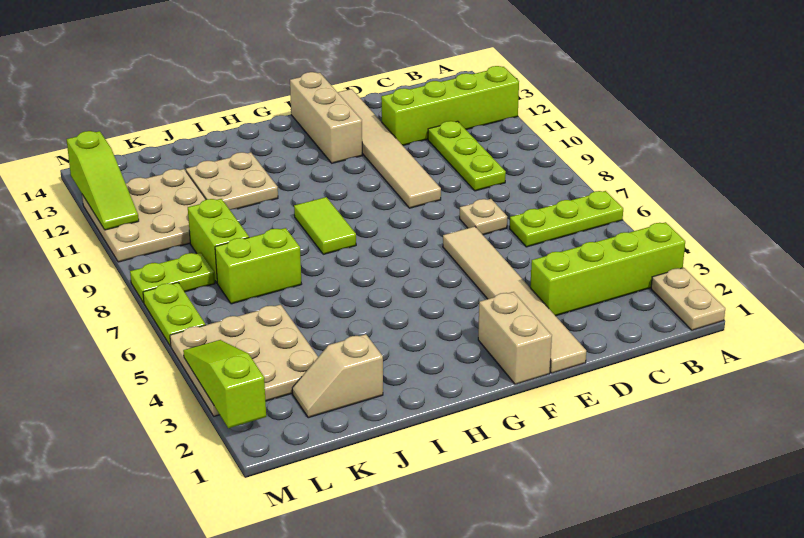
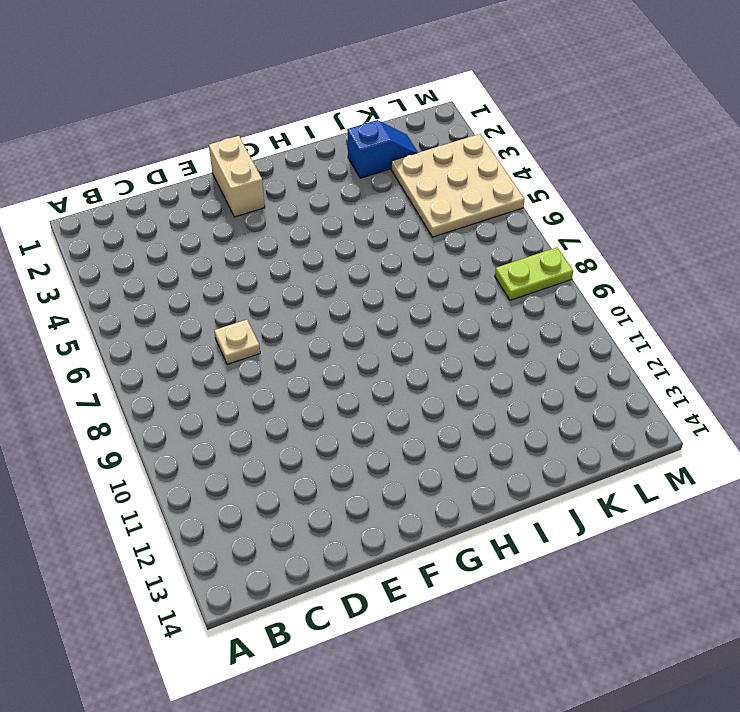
blue 1x2 slope [347,120,418,178] -> tan 1x2 slope [292,334,383,418]
none -> tan 1x2 plate [651,268,725,330]
none -> lime 1x4 brick [530,222,685,316]
none -> lime 1x3 plate [510,191,623,247]

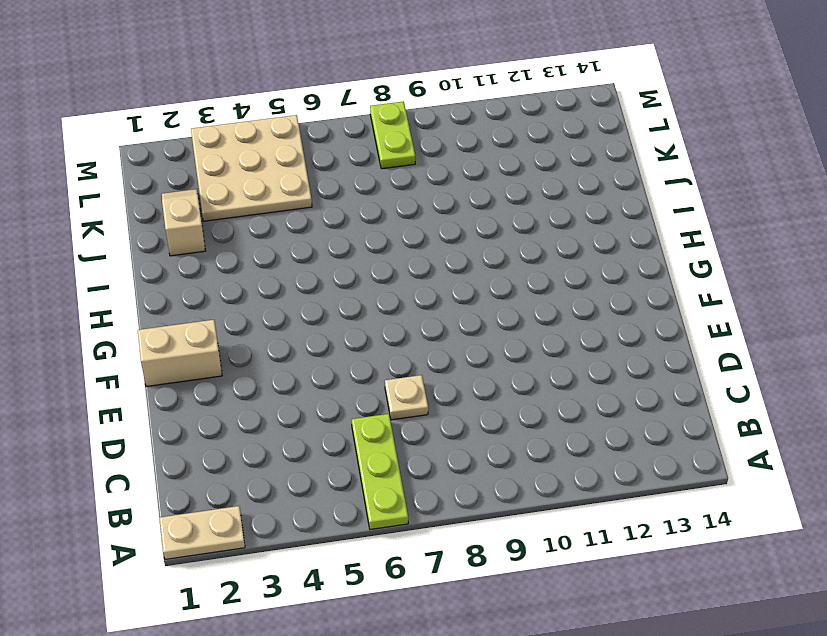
none -> lime 1x4 brick [530,222,685,316]
none -> lime 1x4 brick [381,66,519,145]
none -> lime 1x3 plate [428,121,506,191]

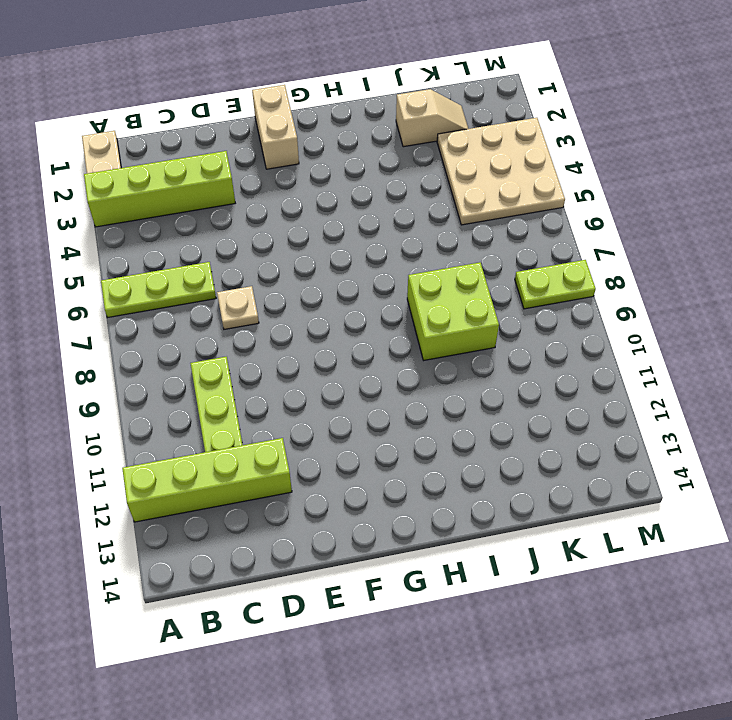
lime 2x2 brick [407,262,499,360] -> none
none -> tan 1x6 tile [443,226,586,373]
none -> tan 1x6 tile [338,89,441,208]
none -> tan 1x3 brick [290,72,362,163]

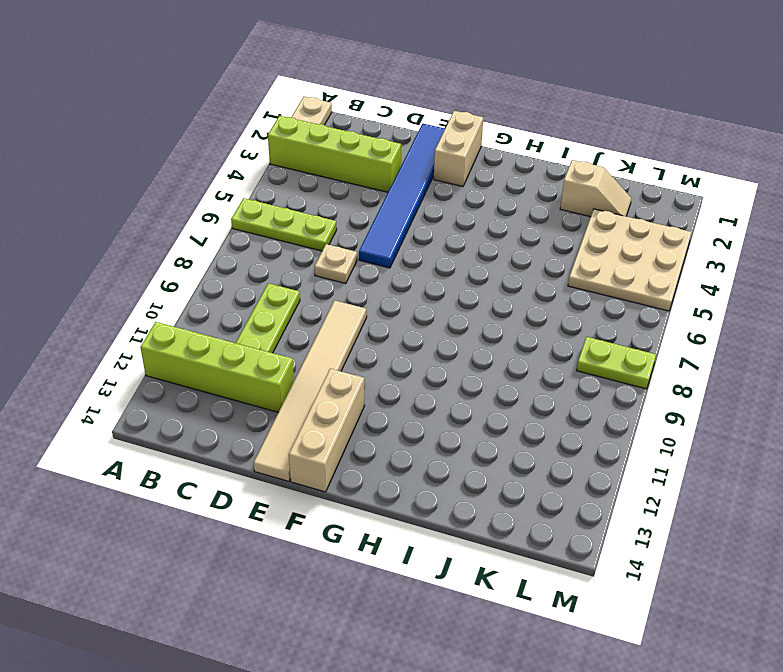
blue 1x6 tile [359,124,445,268] -> tan 1x6 tile [443,226,586,373]
none -> lime 1x2 tile [294,197,356,254]
none -> tan 2x2 plate [186,152,278,210]
none -> lime 1x2 brick [215,228,301,304]

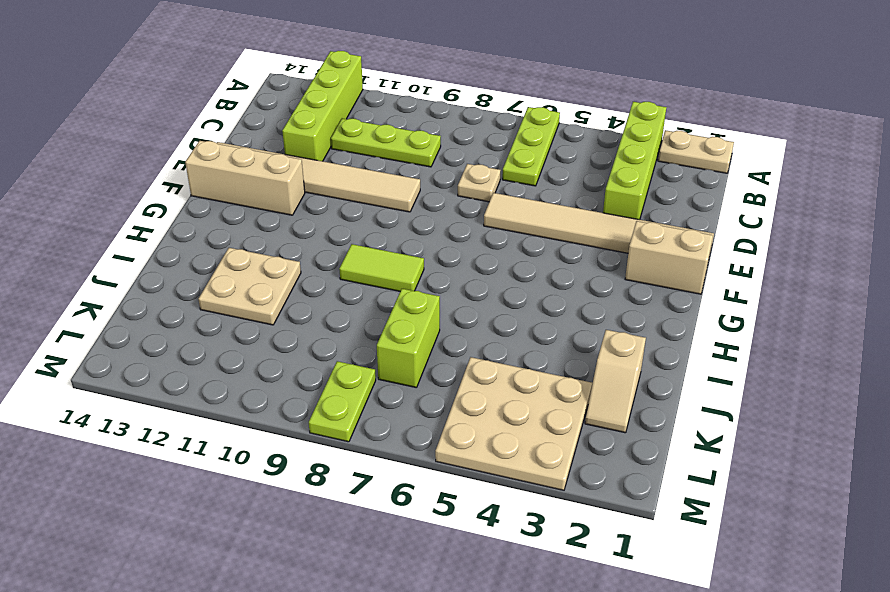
none -> lime 1x2 brick [188,199,249,283]
none -> tan 3x3 plate [82,169,206,262]
none -> lime 1x2 plate [143,283,205,346]

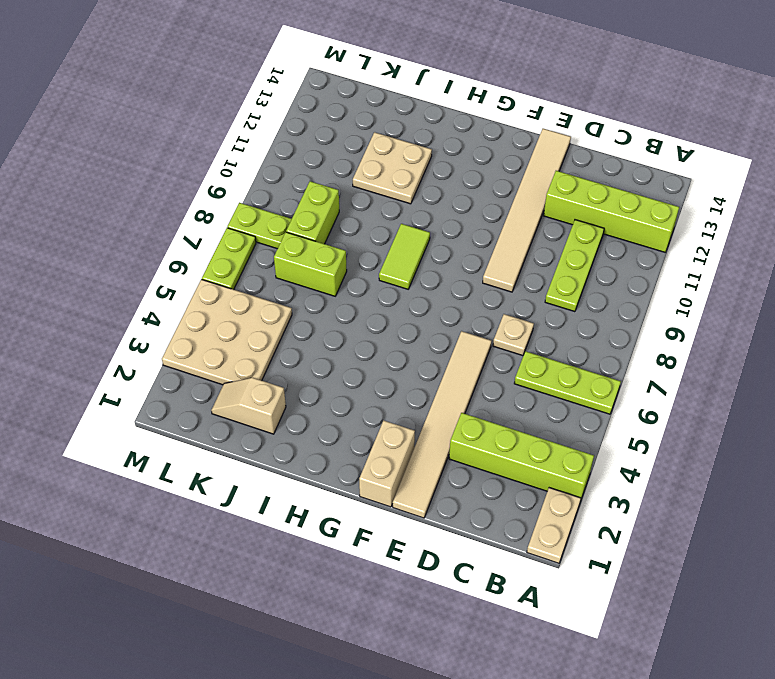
none -> tan 1x3 brick [290,72,362,163]
none -> tan 3x3 plate [82,169,206,262]
none -> lime 1x3 slope [183,340,266,428]

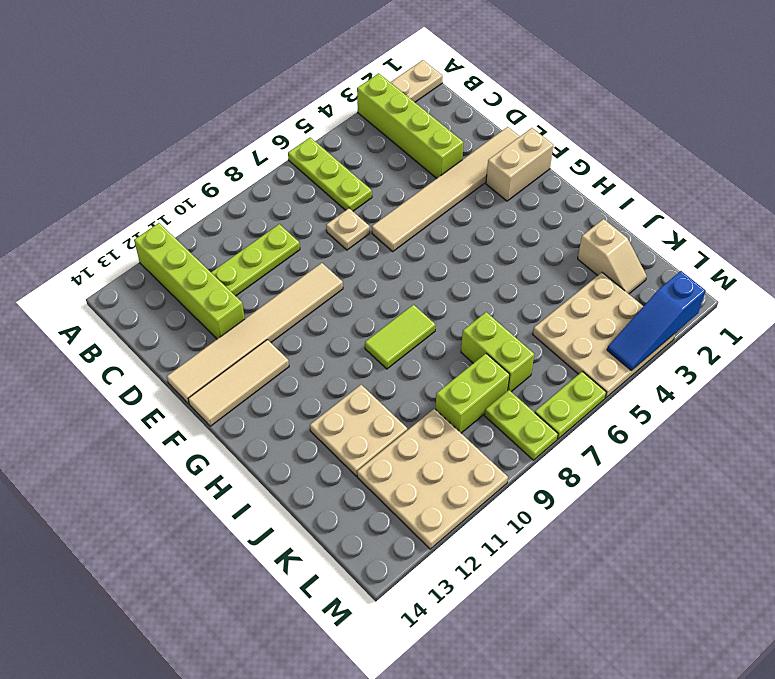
tan 1x3 tile [188,340,289,426] -> tan 1x3 brick [290,72,362,163]
blue 1x3 slope [607,271,706,371] -> lime 1x3 slope [183,340,266,428]
none -> lime 1x3 slope [67,131,139,230]

